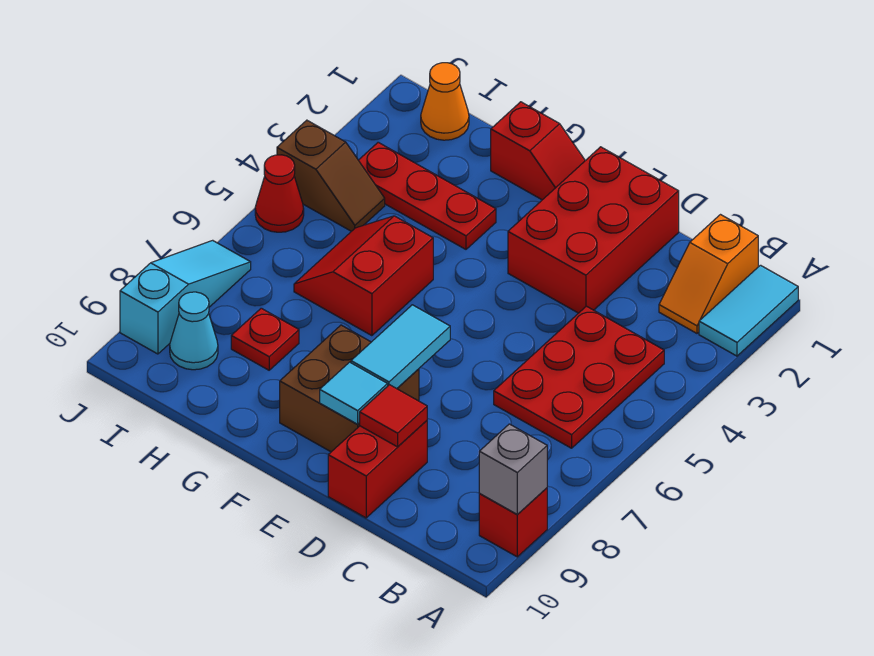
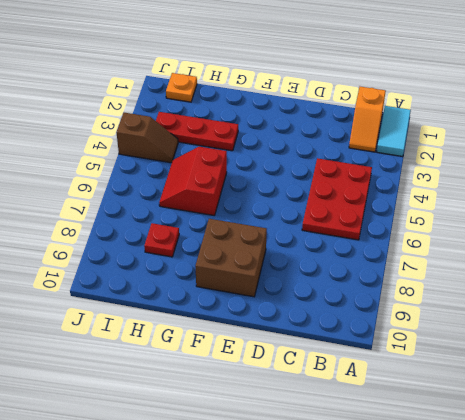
orange 1x1 plate [166,73,197,102] -> orange 1x1 cone [421,63,469,140]
none -> red 1x1 brick [479,488,547,557]
none -> red 2x3 brick [508,147,679,313]
none -> red 1x2 brick [328,421,427,518]

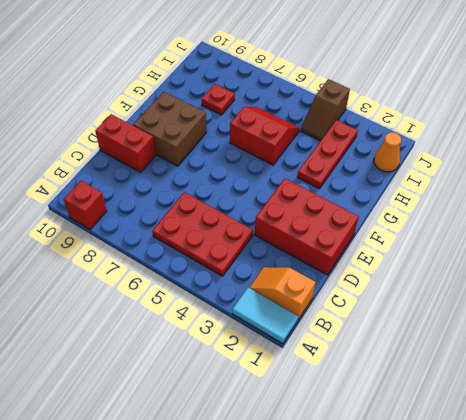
none -> red 1x2 slope [491,102,585,200]
none -> cyan 1x1 cone [170,292,218,370]
none -> red 1x1 cone [255,155,304,232]

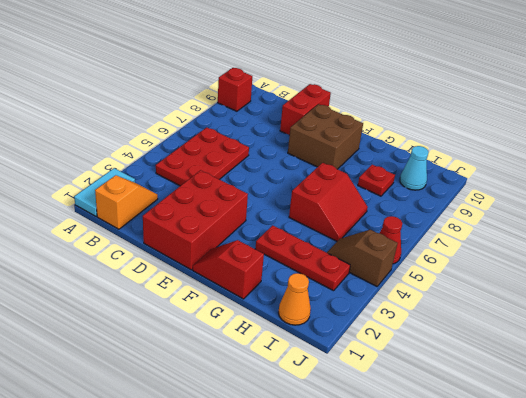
none -> cyan 1x3 slope [120,240,251,354]
none -> grey 1x1 brick [479,424,547,515]
none -> red 1x1 tile [360,385,427,447]

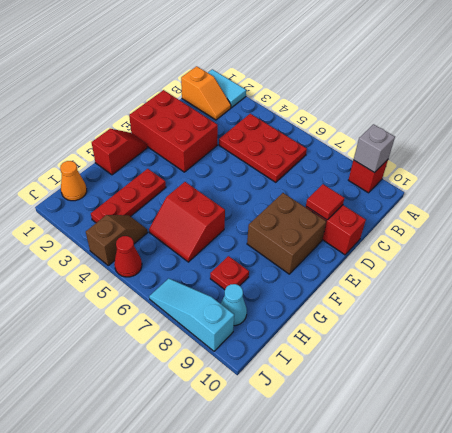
none -> cyan 1x2 tile [351,305,450,389]
none -> cyan 1x1 tile [320,362,388,424]

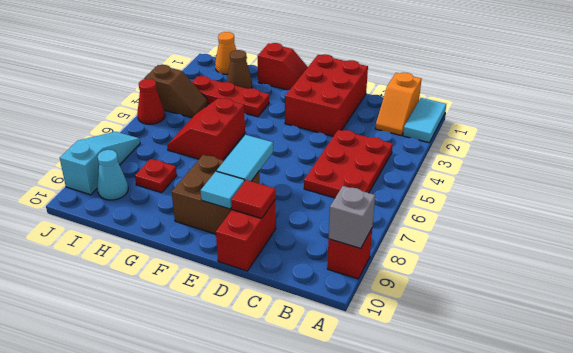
brown 1x1 cone [227,50,252,89] -> none

